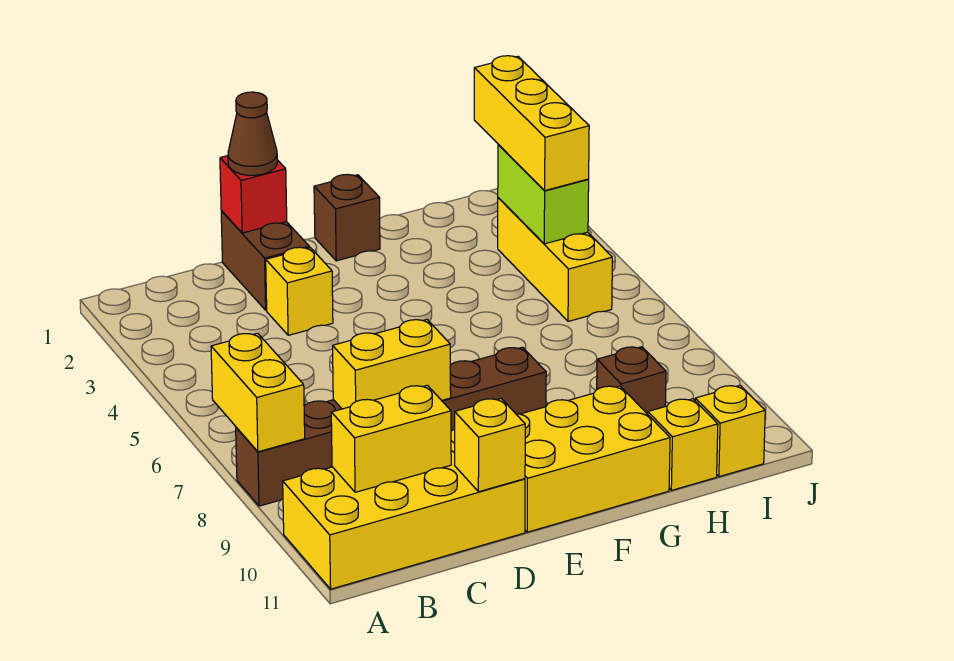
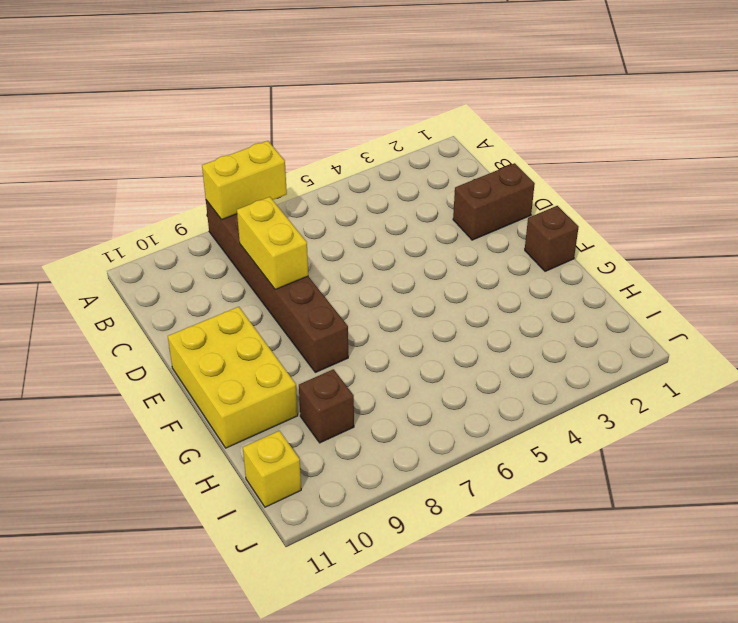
none -> yellow 2x4 brick [283,429,525,589]
none -> yellow 1x1 brick [266,247,333,335]
none -> yellow 1x1 brick [648,399,718,490]

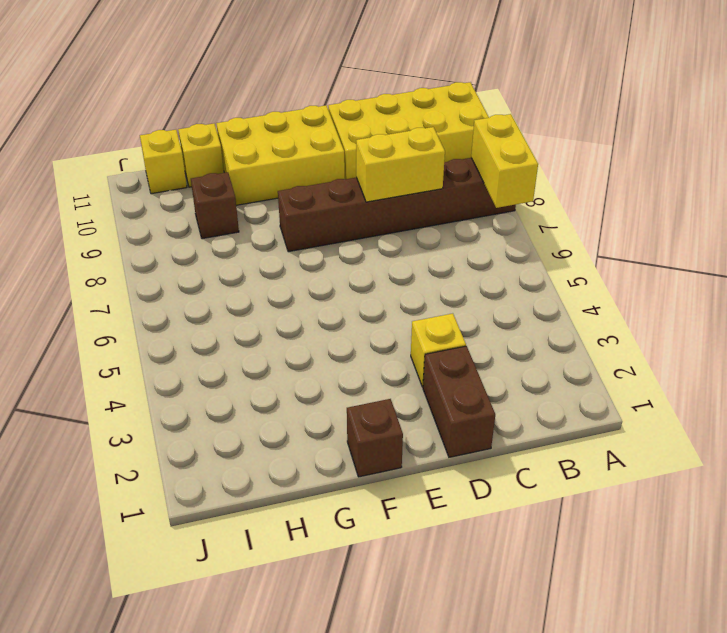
none -> yellow 1x3 brick [498,198,612,321]
none -> yellow 1x2 brick [331,385,451,492]
none -> red 1x1 brick [220,156,287,233]

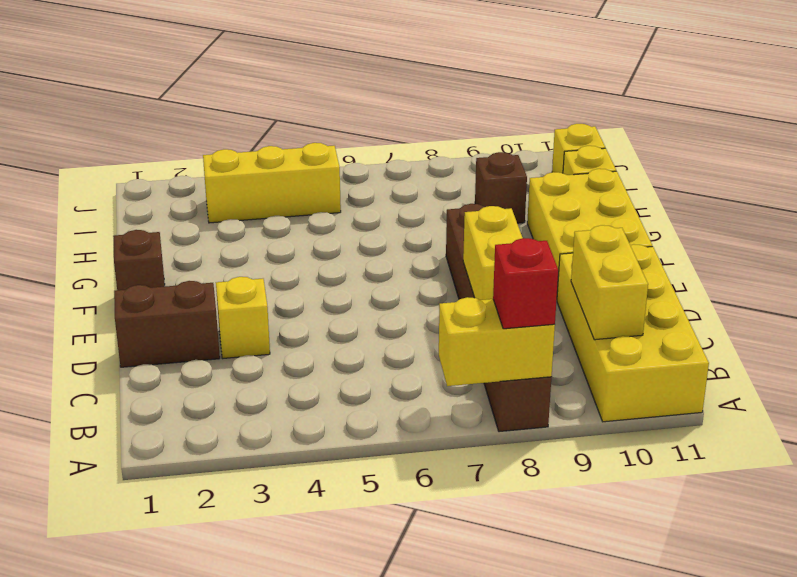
red 1x1 brick [493,238,558,329] -> red 1x1 brick moved to [220,156,287,233]
none -> yellow 1x1 brick [455,399,525,492]
none -> lime 1x2 brick [498,144,589,244]
none -> brown 1x1 cone [228,92,277,175]

